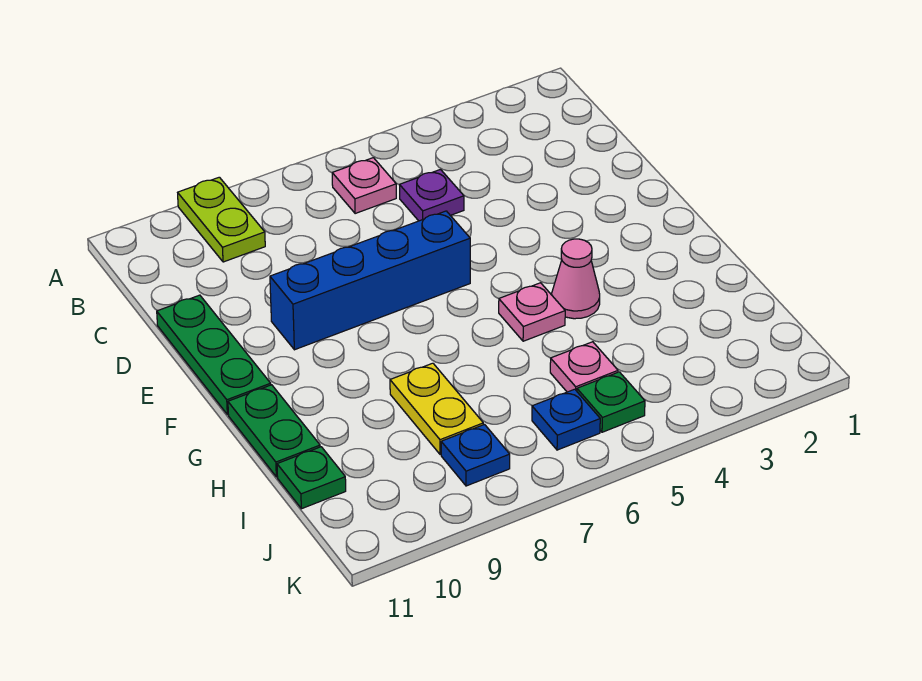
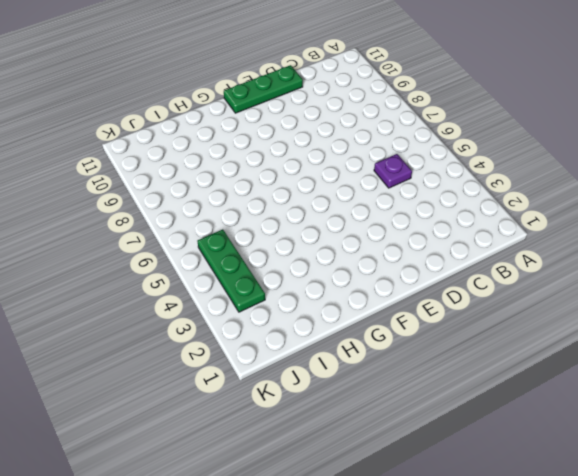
green 1x3 plate [197,230,265,312] -> green 1x1 plate [577,372,645,432]
none -> lime 1x2 plate [178,177,265,262]
none -> pink 1x1 plate [332,158,396,214]
none -> blue 1x4 brick [270,211,470,350]

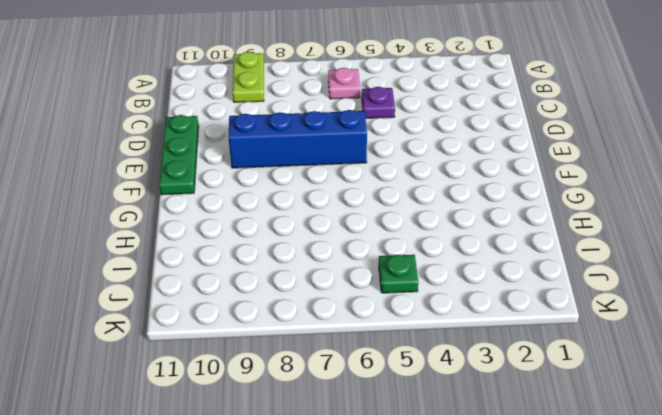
none -> pink 1x1 cone [552,239,600,319]
none -> pink 1x1 plate [499,283,565,341]
none -> green 1x2 plate [228,385,320,477]

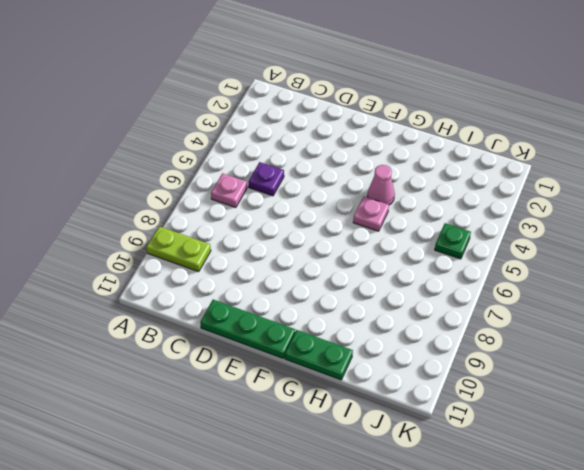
none -> blue 1x4 brick [270,211,470,350]
none -> yellow 1x2 plate [390,363,483,454]
none -> pink 1x1 plate [550,342,618,392]

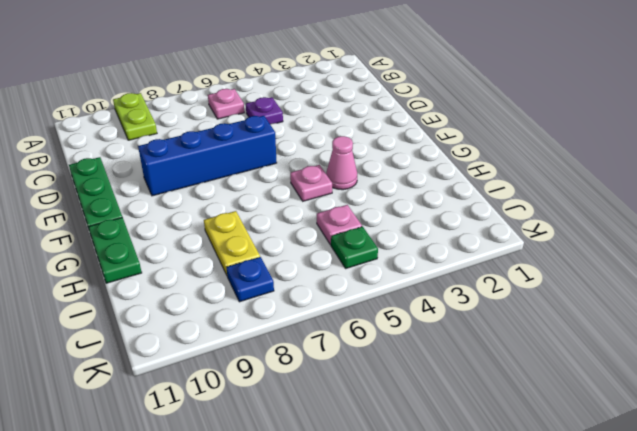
none -> green 1x1 plate [277,447,346,509]
none -> blue 1x1 plate [532,389,600,450]

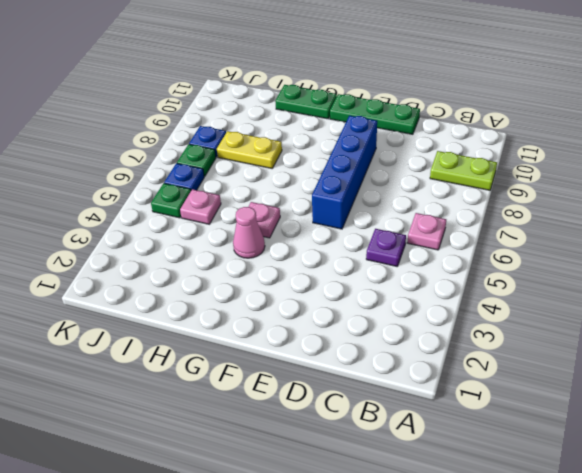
green 1x1 plate [177,144,216,177] -> green 1x1 plate moved to [277,447,346,509]

